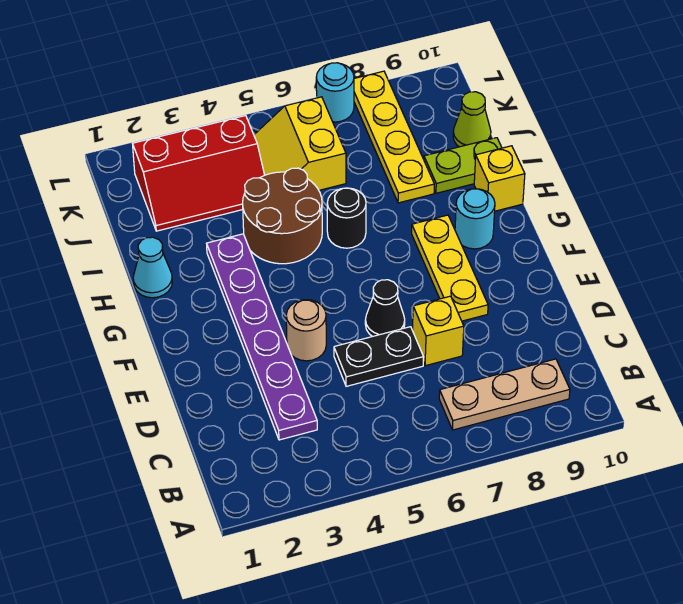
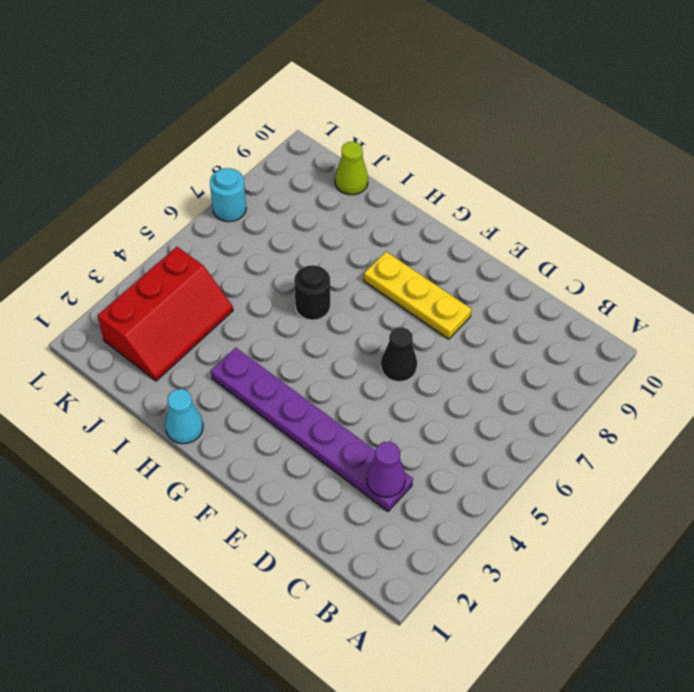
purple 1x1 cone [367,442,405,497] -> none
none -> tan 1x3 plate [439,359,570,430]
none -> black 1x2 plate [334,327,424,386]
none -> yellow 1x1 brick [413,296,464,366]

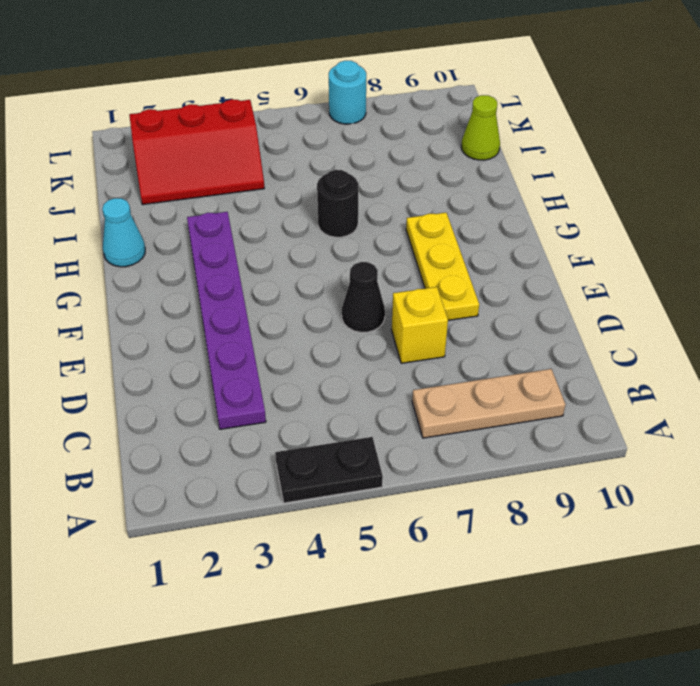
black 1x2 plate [275,437,383,503] -> black 1x2 plate moved to [334,327,424,386]
none -> tan 1x1 round brick [286,300,326,361]
none -> cyan 1x1 round brick [455,189,495,249]
none -> brown 2x2 round brick [243,168,322,264]

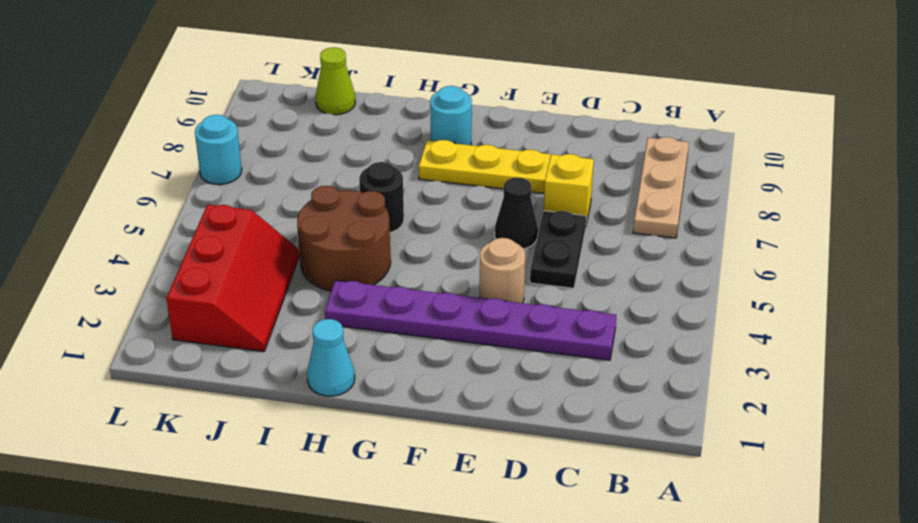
none -> yellow 1x1 brick [474,146,525,211]
none -> yellow 1x4 plate [354,71,434,203]
none -> lime 1x2 plate [424,138,502,193]

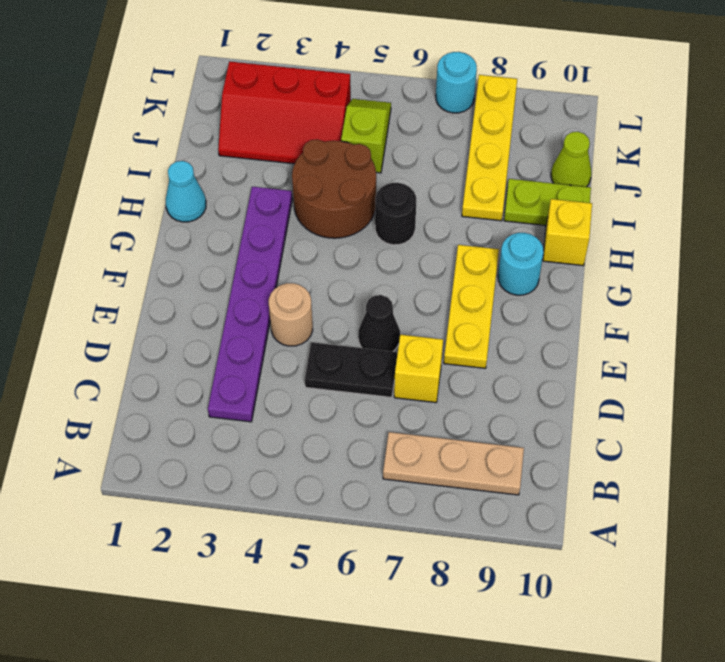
lime 1x2 slope [341,99,391,173] -> yellow 2x2 slope [254,97,346,190]

